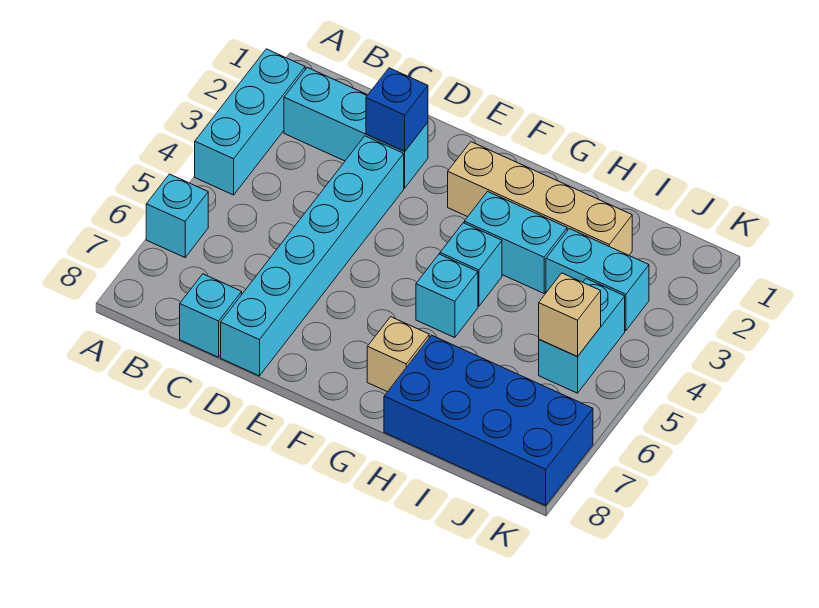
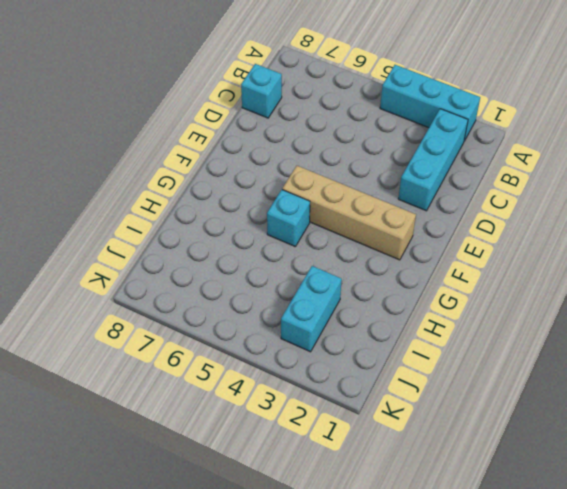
tan 1x4 brick [282,166,416,260] -> tan 1x4 brick turned to [448,142,632,255]
none -> cyan 1x1 brick [146,174,208,257]
none -> cyan 1x6 brick [221,136,404,376]
none -> cyan 1x2 brick [464,192,567,293]

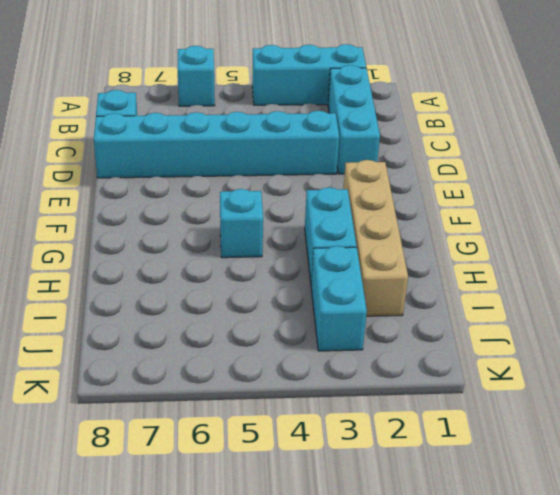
none -> cyan 1x1 brick [440,223,502,306]
none -> tan 1x1 brick [367,317,429,392]
none -> blue 2x4 brick [384,335,593,506]

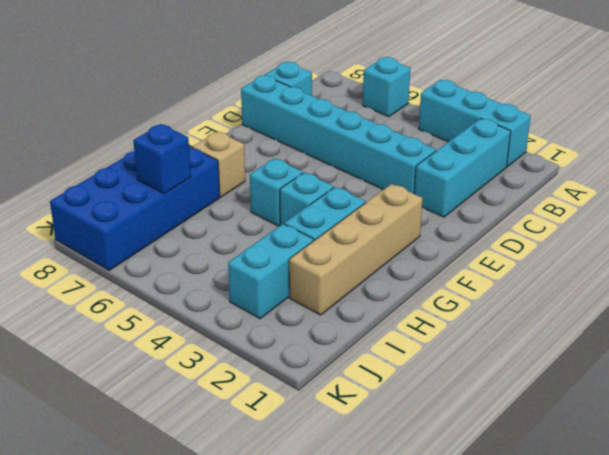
blue 1x1 brick [133,124,191,194] -> blue 1x1 brick moved to [366,68,428,151]
none -> cyan 1x2 brick [539,279,625,393]
none -> tan 1x1 brick [539,273,601,356]

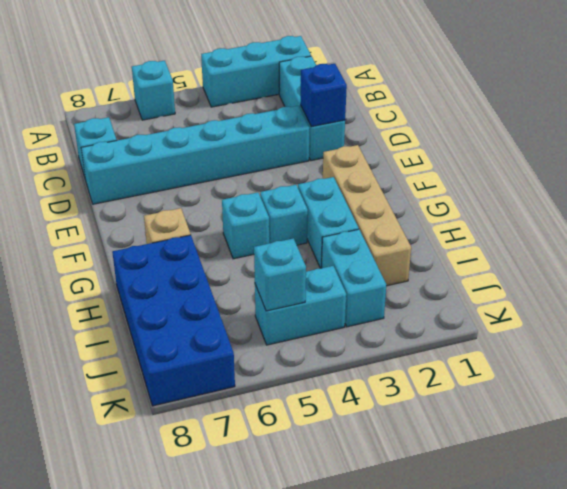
cyan 1x1 brick [254,238,306,311] -> tan 1x1 brick [539,273,601,356]

